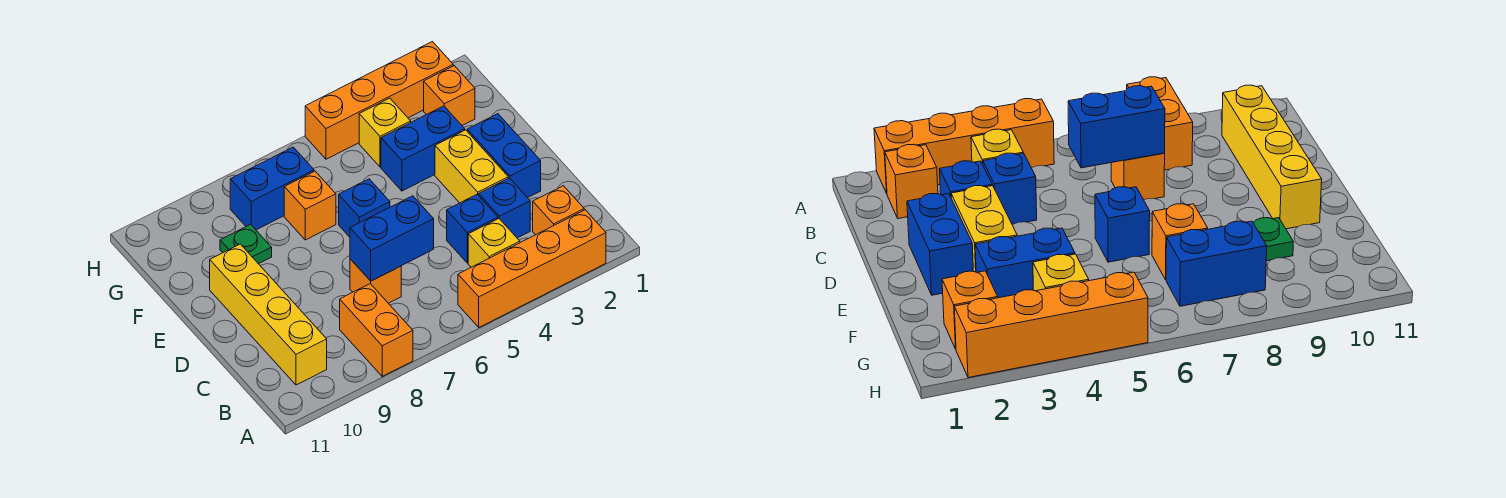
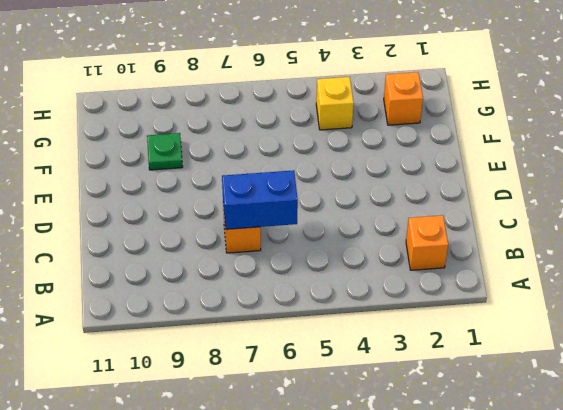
none -> orange 1x4 brick [458,210,606,327]
none -> orange 1x2 brick [340,284,413,376]
none -> yellow 1x1 brick [468,219,520,267]

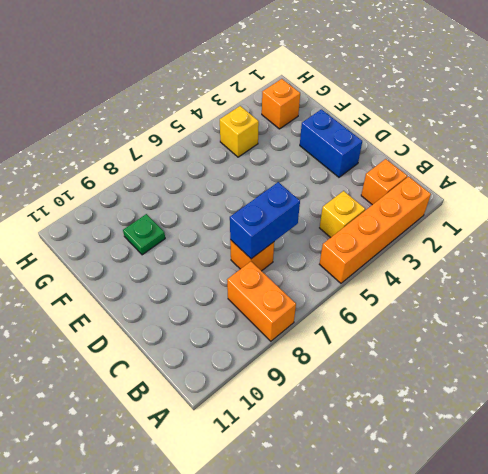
none -> yellow 1x4 brick [210,244,327,385]
none -> blue 1x1 brick [479,178,530,238]
none -> blue 1x1 brick [447,195,498,263]

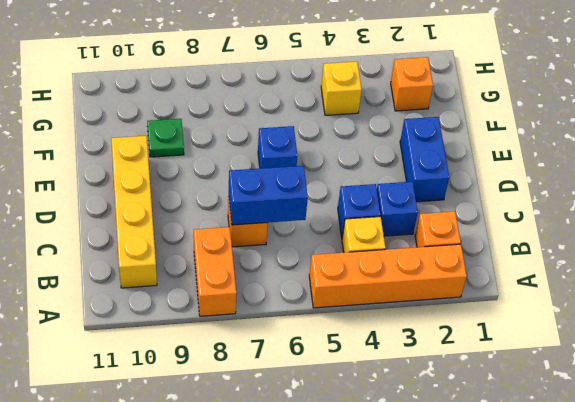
none -> yellow 1x2 brick [435,130,508,203]
none -> blue 1x2 brick [381,106,465,191]
none -> orange 1x1 brick [284,171,336,240]

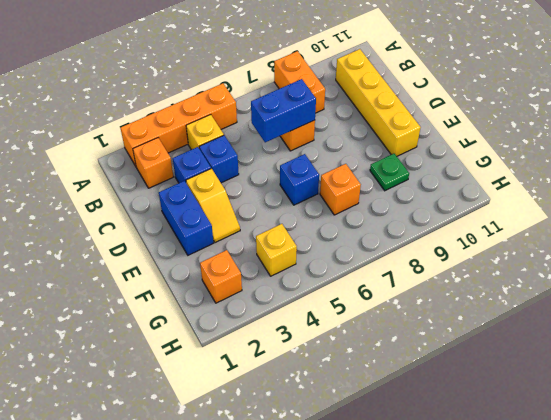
yellow 1x2 slope [186,169,240,243] -> yellow 1x2 brick [435,130,508,203]
none -> blue 1x2 brick [381,106,465,191]
none -> blue 1x2 brick [230,147,314,230]
none -> orange 1x4 brick [305,42,453,159]

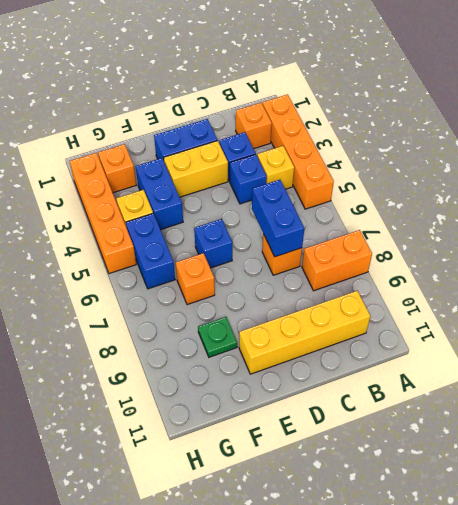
blue 1x2 brick [126,213,175,289] -> blue 1x2 brick moved to [230,147,314,230]

